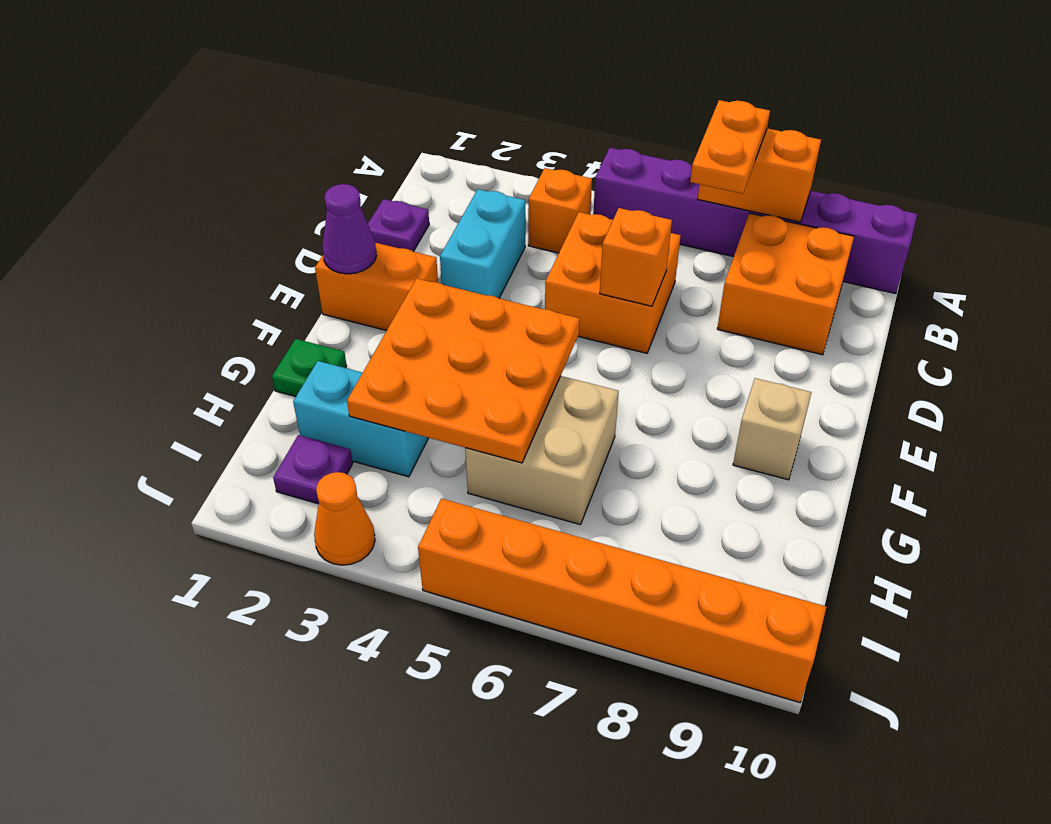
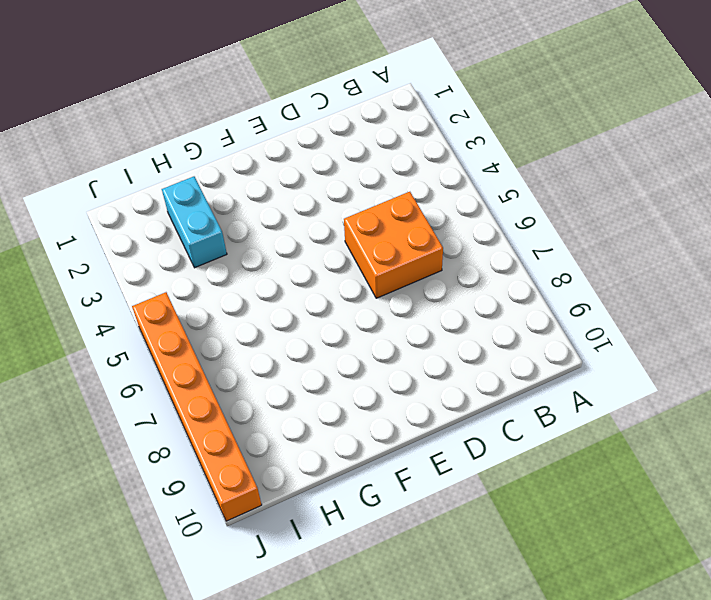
none -> purple 1x6 brick [593,148,917,294]
none -> orange 1x1 brick [528,168,592,253]
none -> orange 2x2 brick [717,213,854,355]

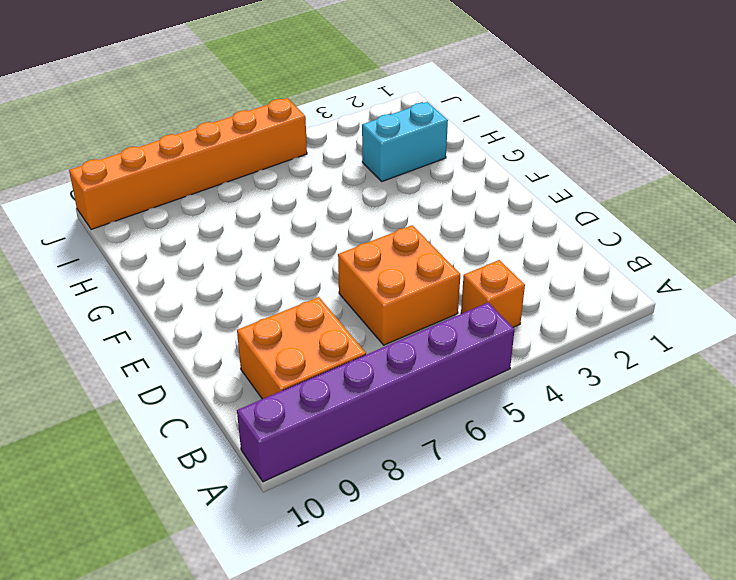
none -> purple 1x1 plate [368,199,429,252]
none -> cyan 1x2 brick [440,189,525,298]
none -> orange 1x2 brick [315,243,438,331]

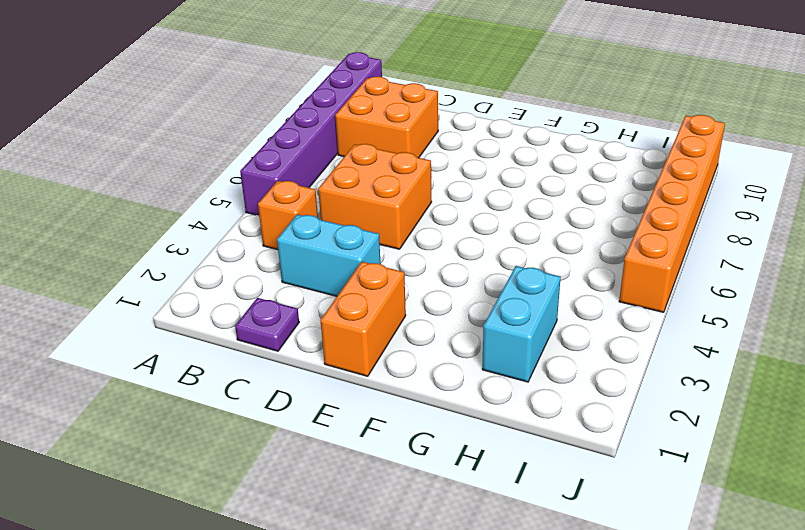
none -> tan 1x1 brick [733,378,812,480]
none -> green 1x1 plate [272,339,347,397]
none -> tan 2x2 brick [465,376,619,525]

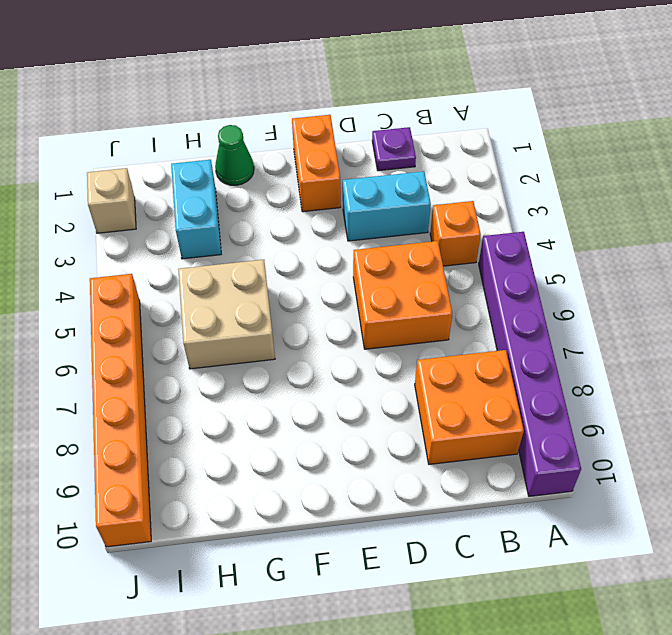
green 1x1 cone [215,125,254,185] -> green 1x1 plate [272,339,347,397]
tan 1x1 brick [87,168,136,233] -> tan 1x1 brick moved to [733,378,812,480]
none -> purple 1x1 plate [273,435,353,504]
none -> orange 1x1 cone [314,472,375,565]
none -> orange 1x2 brick [698,128,821,222]

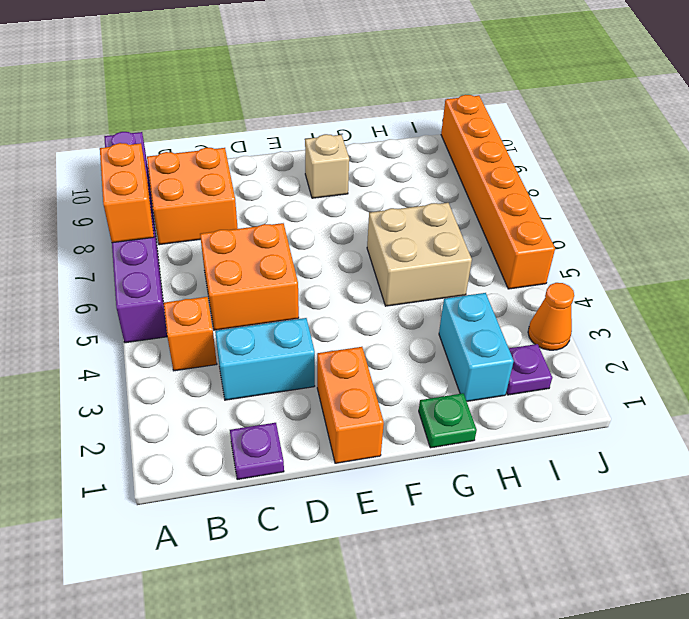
none -> orange 1x1 brick [600,208,672,306]
none -> purple 1x1 cone [322,184,377,274]
none -> orange 3x3 plate [347,279,580,463]

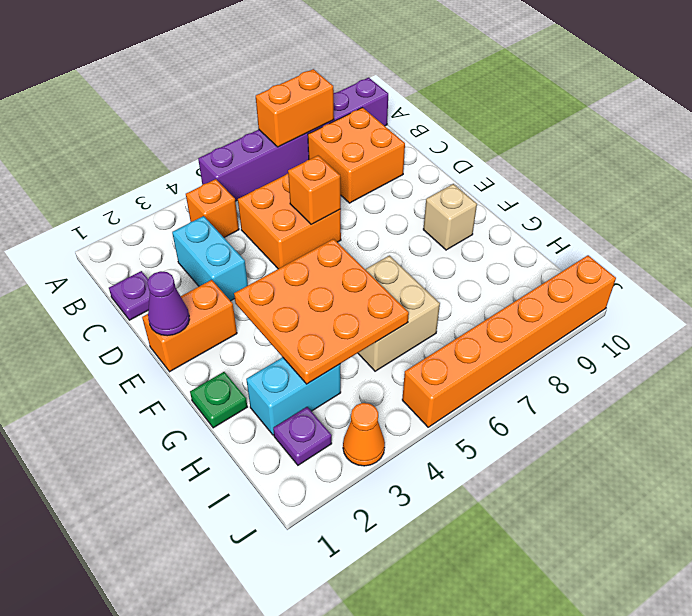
none -> orange 1x2 plate [690,100,770,194]

